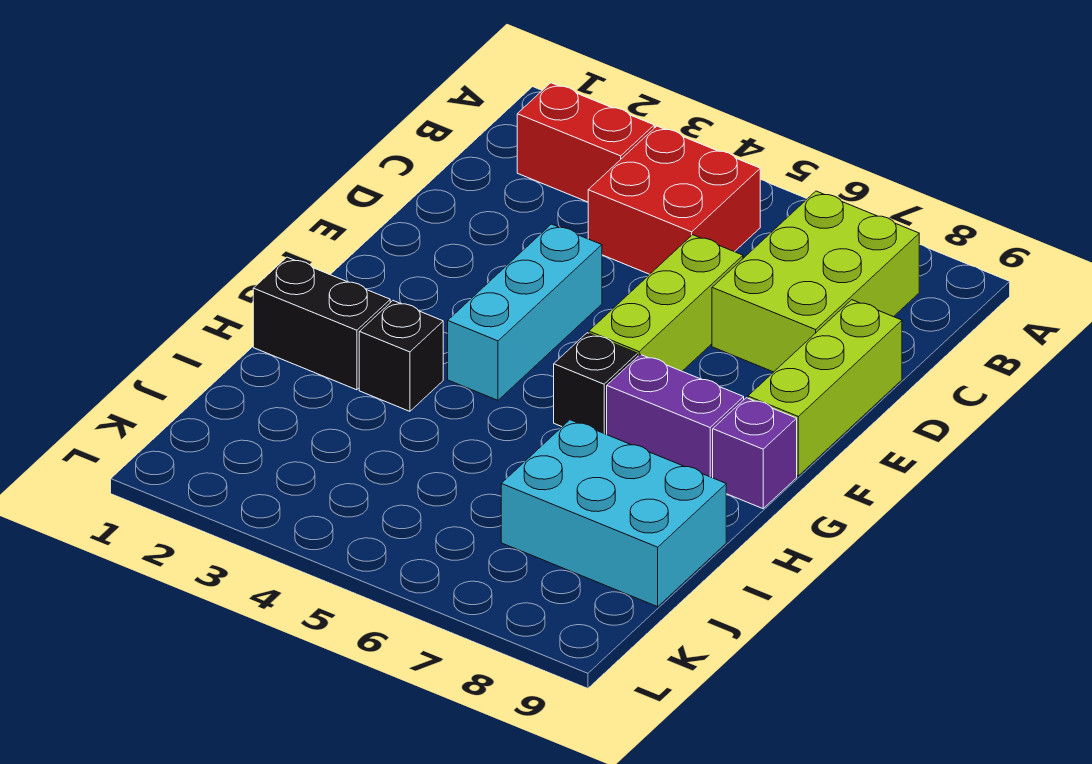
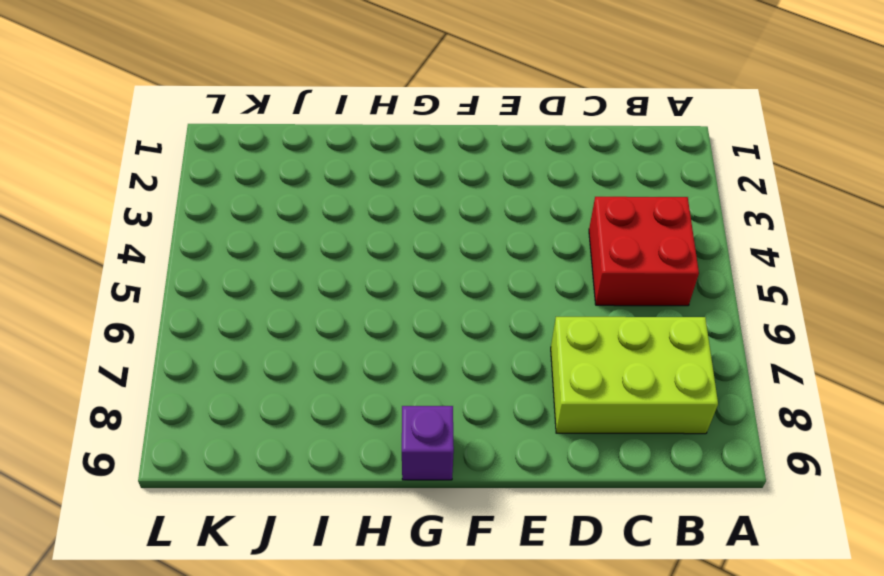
none -> red 1x2 brick [517,83,654,202]
none -> lime 1x3 brick [589,235,743,371]
none -> lime 1x3 brick [748,300,902,476]

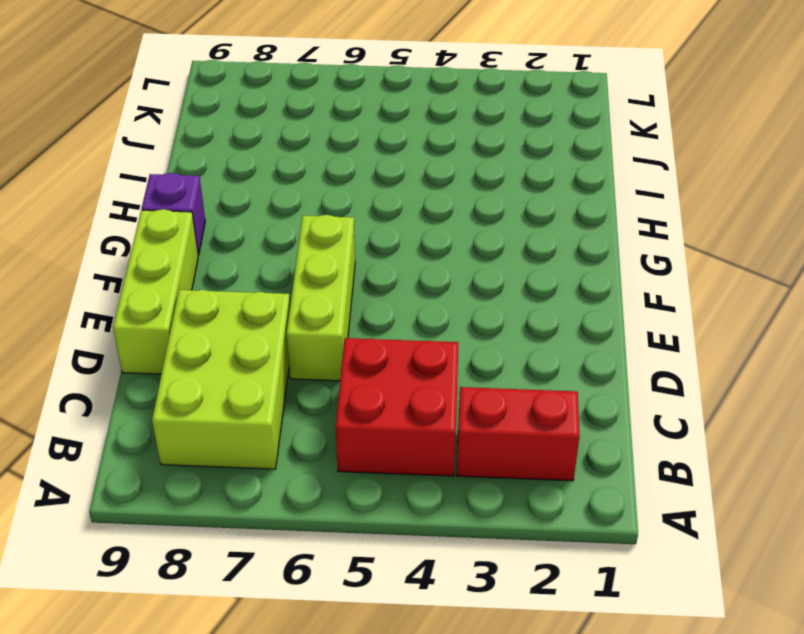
none -> cyan 1x3 brick [448,224,602,400]
none -> black 1x1 brick [554,333,638,434]
none -> purple 1x2 brick [607,354,744,478]

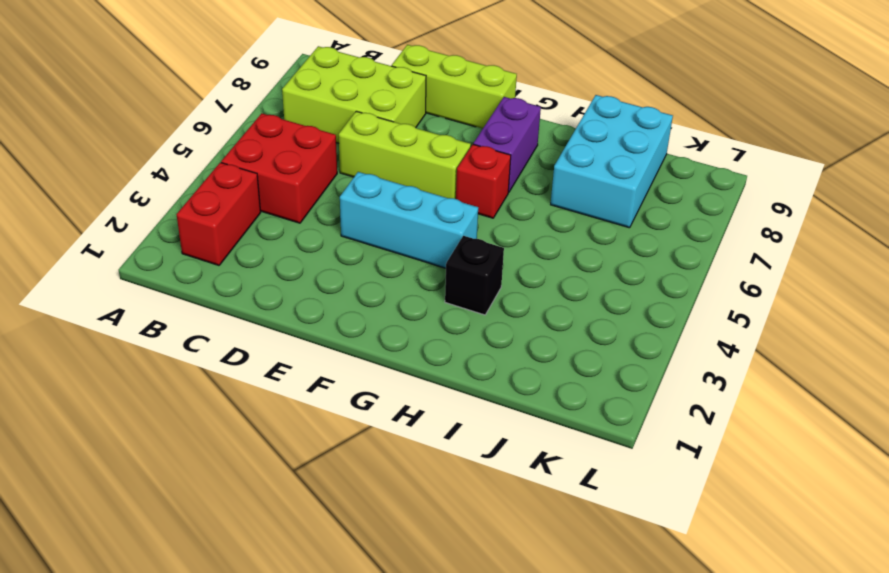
red 1x1 brick [456,144,511,218] -> black 1x1 brick [554,333,638,434]
none -> purple 1x1 brick [713,398,797,509]
none -> black 1x2 brick [253,257,390,390]

